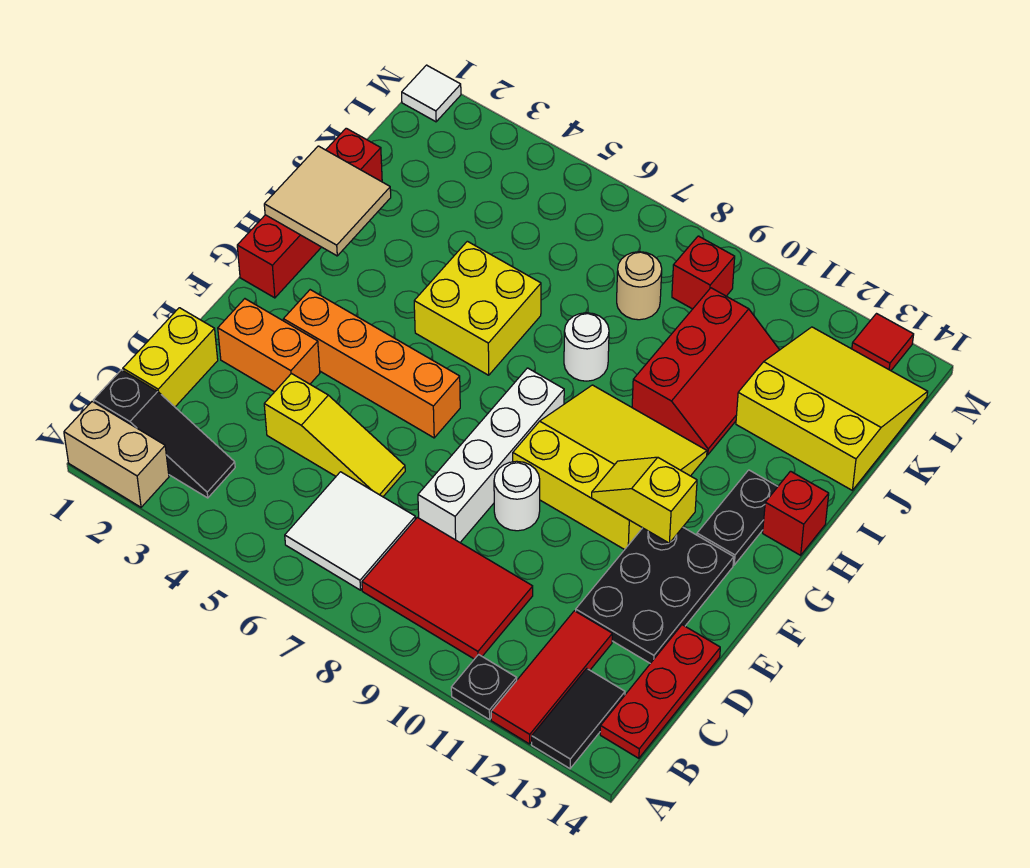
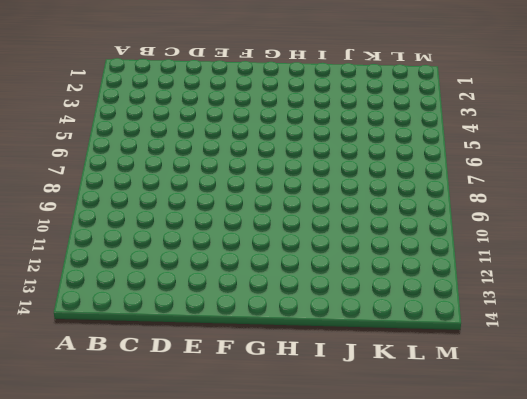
none -> tan 1x2 brick [64,402,169,507]
none -> black 1x1 plate [451,655,517,720]
none -> red 1x3 tile [491,611,612,744]

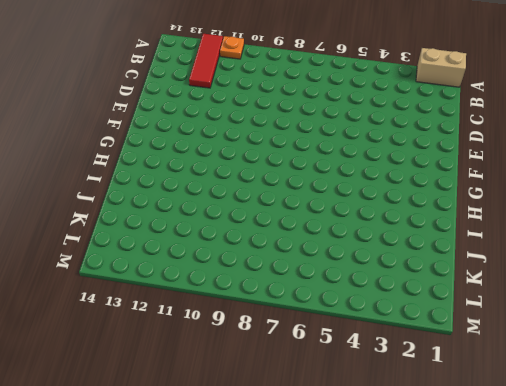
orange 1x1 plate [220,36,244,59] -> black 1x1 plate [451,655,517,720]
none -> black 1x2 tile [532,669,625,769]
none -> black 1x3 slope [94,370,235,498]
none -> white 2x2 tile [285,472,415,590]

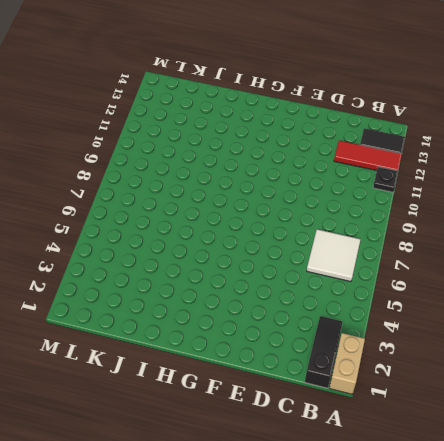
none -> red 2x3 tile [362,517,533,659]
none -> red 1x3 plate [600,625,720,758]
none -> yellow 1x2 brick [123,308,218,407]

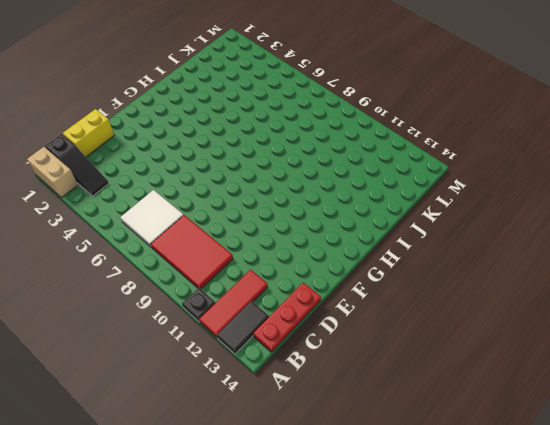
none -> yellow 1x3 slope [264,374,405,497]
none -> white 1x4 brick [418,368,564,542]
none -> black 2x3 plate [576,527,734,663]

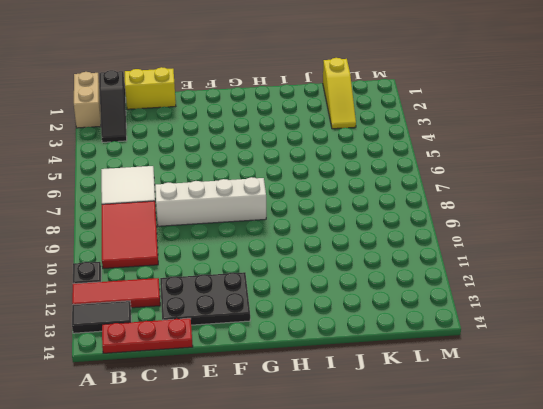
yellow 1x3 slope [323,58,356,129] -> yellow 1x3 slope moved to [264,374,405,497]
none -> orange 1x2 brick [218,299,320,392]
none -> white 1x1 round brick [494,461,540,531]
none -> orange 1x4 brick [283,290,460,438]

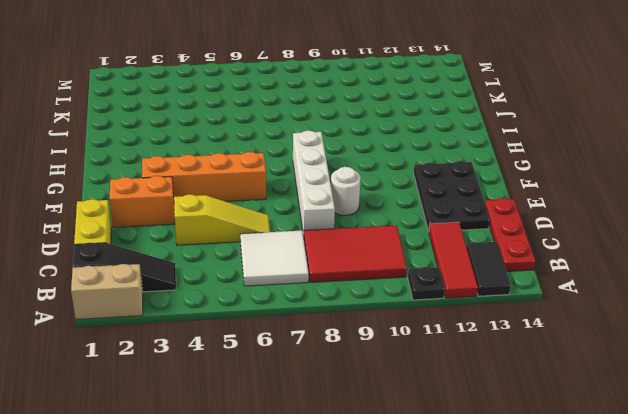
none -> yellow 3x3 slope [513,385,707,550]
none -> red 1x4 brick [237,128,382,298]
none -> black 1x2 plate [697,470,778,565]

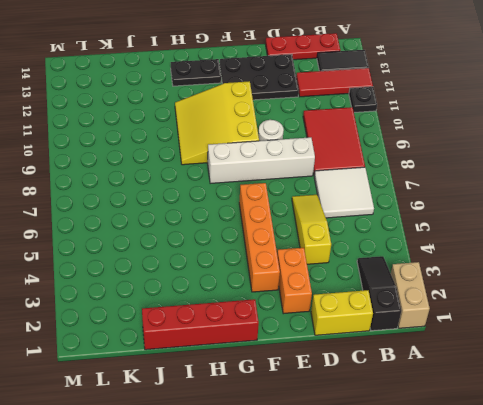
none -> yellow 2x2 brick [414,241,541,375]
none -> red 1x1 brick [763,471,829,555]
none -> white 1x1 round brick [564,313,609,381]

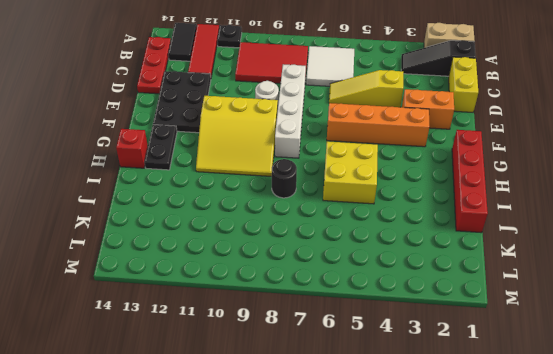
black 1x1 round brick [272,159,297,198] -> white 1x1 round brick [564,313,609,381]
none -> red 2x3 slope [632,288,779,455]
none -> yellow 3x3 slope [736,327,928,490]
none -> tan 1x1 round brick [617,252,662,320]

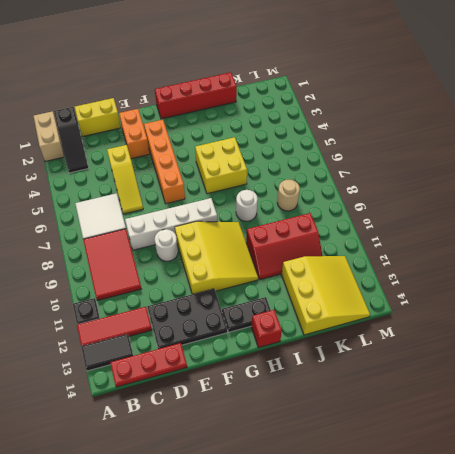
none -> red 1x1 brick [672,236,735,309]
none -> white 1x1 tile [402,65,461,122]
none -> red 1x1 tile [852,314,914,371]

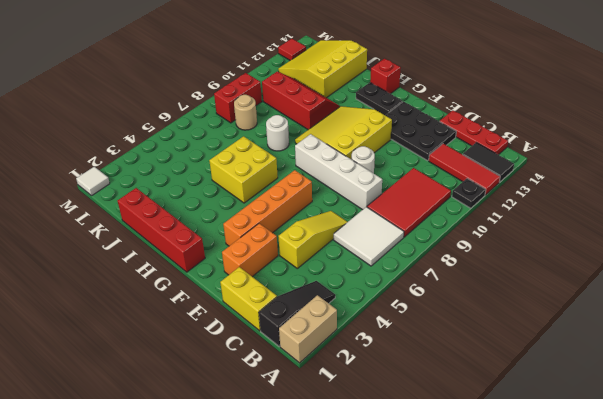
red 1x2 brick [214,73,262,123] -> red 1x1 brick [672,236,735,309]
none -> yellow 1x2 slope [592,457,697,543]
none -> tan 2x2 tile [264,146,391,256]

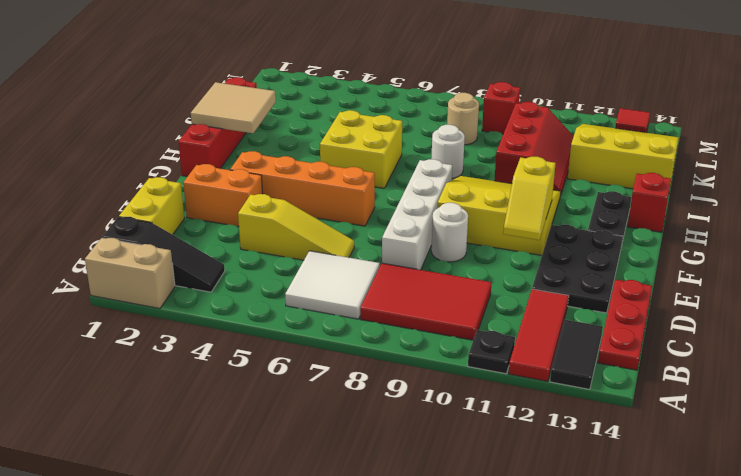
yellow 1x2 slope [503,157,556,240] -> yellow 1x2 slope turned to [592,457,697,543]
none -> white 1x1 tile [402,65,461,122]

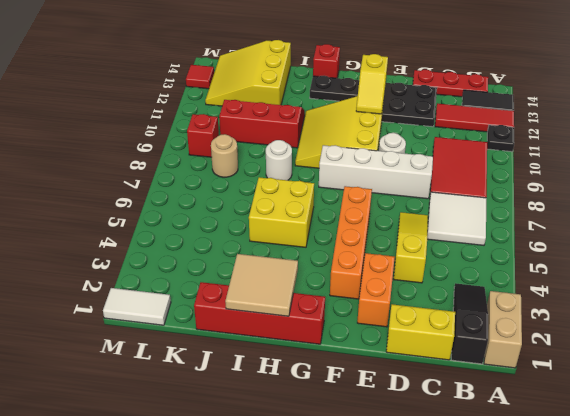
white 1x2 tile [103,288,171,325] -> white 1x1 tile [402,65,461,122]

